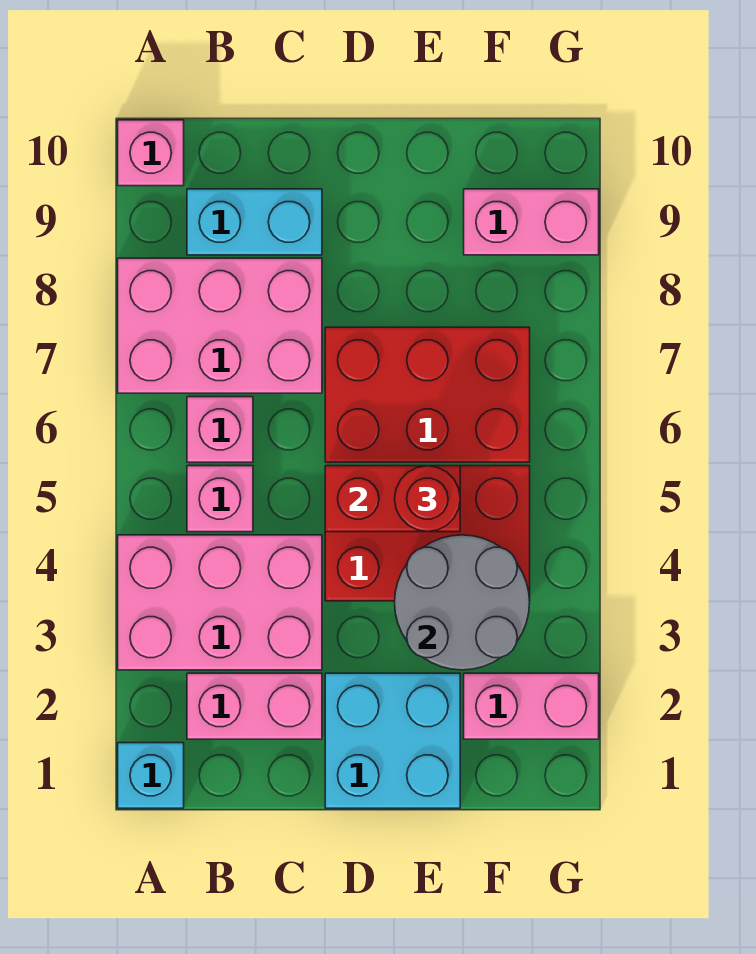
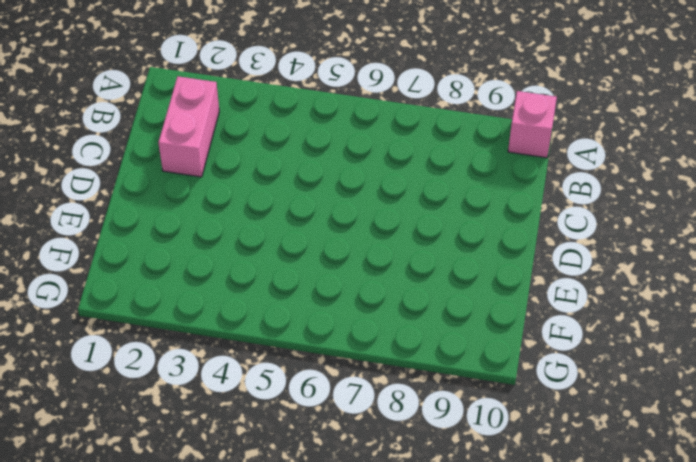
none -> cyan 1x1 brick [118,743,184,808]
none -> pink 2x3 brick [118,535,322,670]
none -> pink 2x3 brick [118,258,322,393]

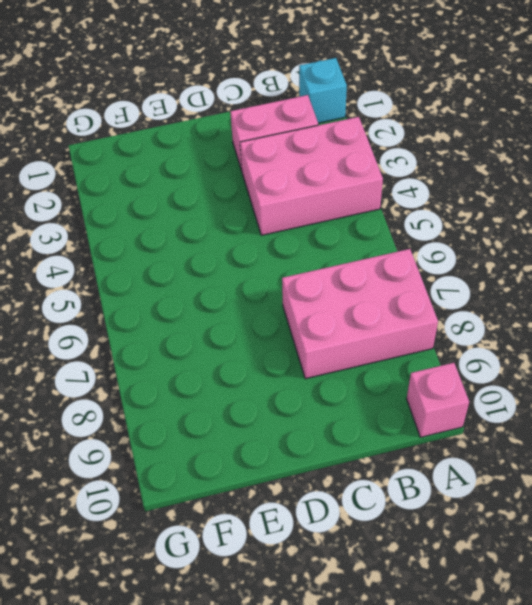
none -> pink 1x1 brick [187,466,253,532]
none -> pink 1x1 brick [187,397,253,462]
none -> cyan 1x2 brick [187,189,322,255]

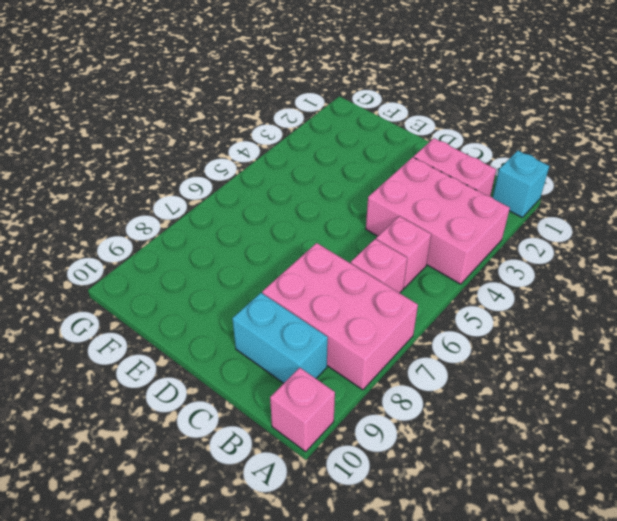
none -> cyan 2x2 brick [325,673,460,808]
none -> red 2x3 brick [325,466,530,601]
none -> red 2x3 brick [325,327,530,462]

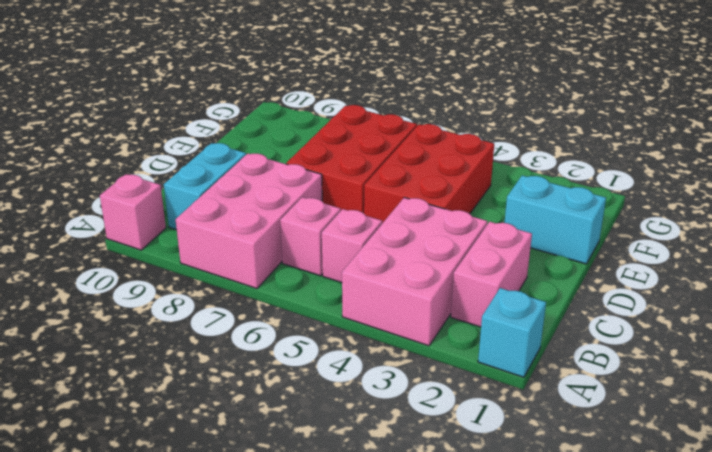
cyan 1x2 brick [505,175,606,264] -> cyan 2x2 brick [325,673,460,808]
none -> pink 1x2 brick [464,673,599,739]
none -> pink 1x2 brick [464,189,599,255]
none -> red 1x2 brick [325,466,460,532]

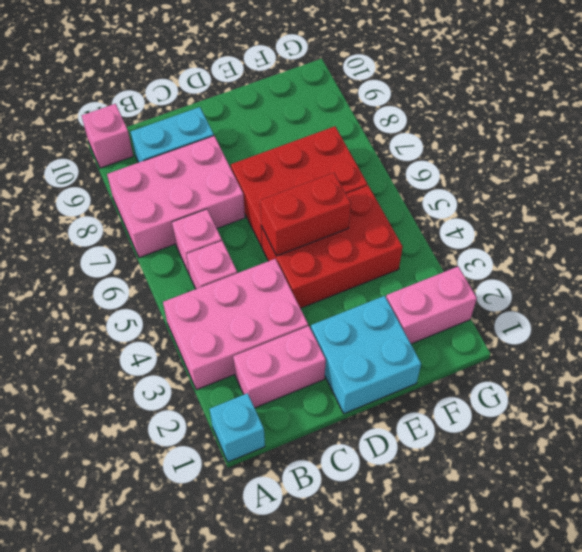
none -> pink 1x2 brick [464,189,599,255]
none -> grey 2x2 round brick [395,535,530,670]
none -> red 1x1 round brick [395,466,460,532]

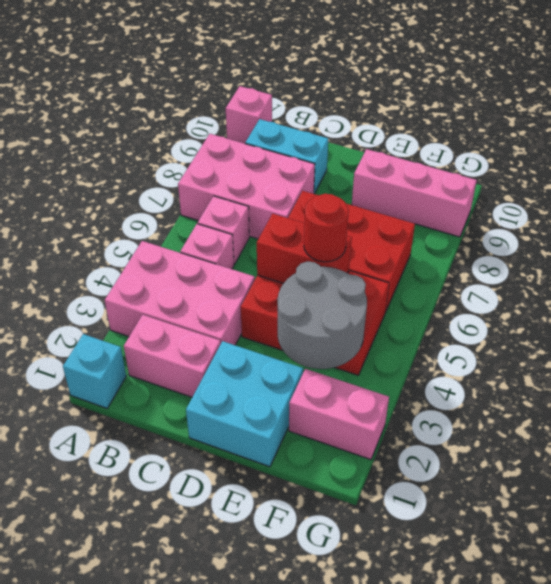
pink 1x3 brick [352,149,477,237] -> pink 1x2 brick [464,189,599,255]

